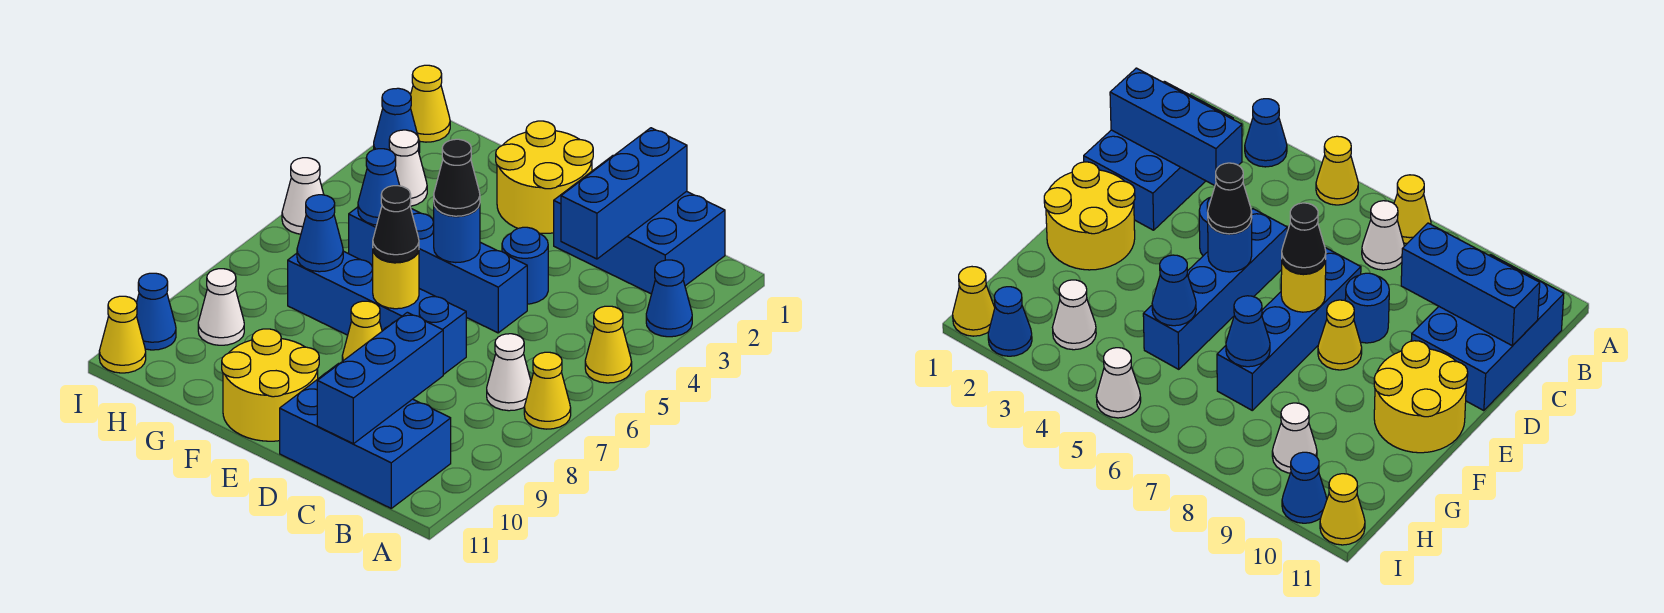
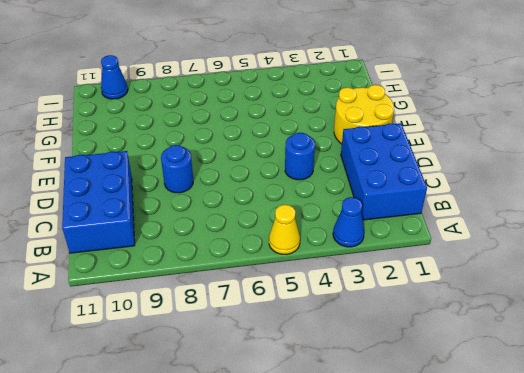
none -> yellow 1x1 cone [524,352,571,429]
none -> white 1x1 cone [487,334,531,411]
none -> blue 1x4 brick [349,207,527,333]

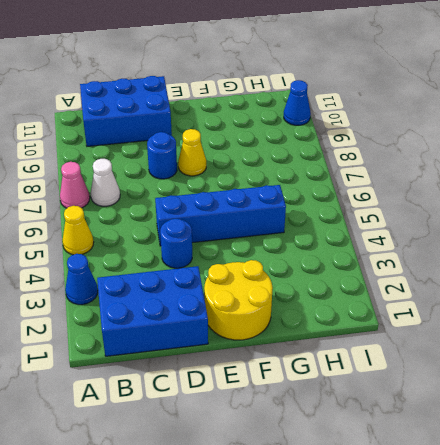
pink 1x1 cone [60,162,90,208] -> yellow 1x1 cone [524,352,571,429]
none -> blue 1x4 brick [288,251,466,375]
none -> yellow 2x2 round brick [222,329,319,441]
none -> white 1x1 cone [389,130,427,206]

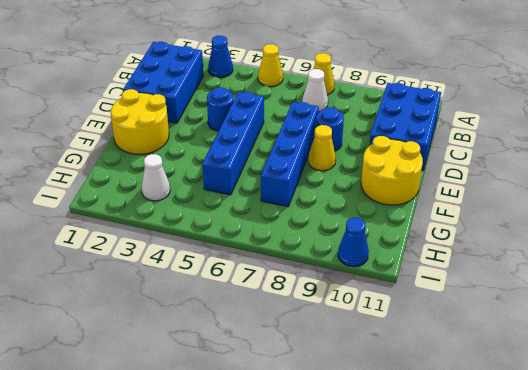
none -> white 1x1 cone [198,269,244,345]
none -> yellow 1x1 cone [411,65,450,142]
none -> blue 1x1 cone [374,88,420,153]

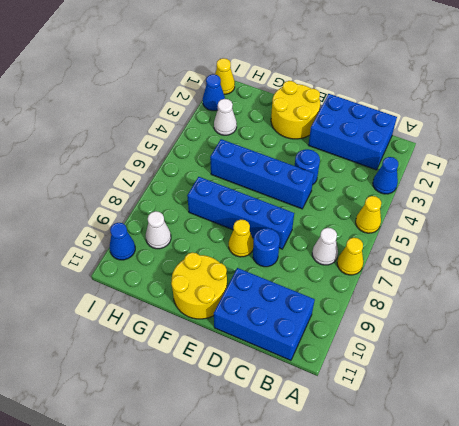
none -> white 1x1 cone [282,158,324,234]
none -> yellow 1x1 cone [99,296,146,373]
none -> blue 1x3 brick [561,128,687,259]

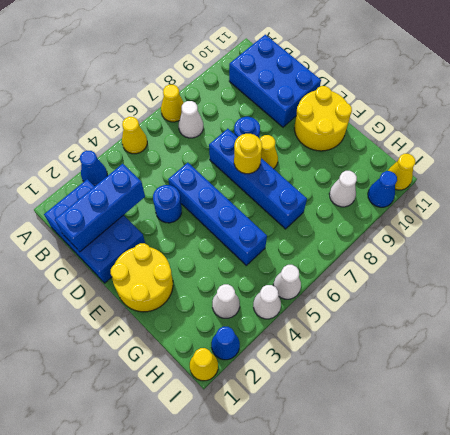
white 1x1 cone [253,285,281,319] -> none
none -> blue 1x3 brick [317,312,443,444]
none -> blue 1x1 round brick [434,204,480,263]
none -> blue 1x1 cone [358,149,400,225]

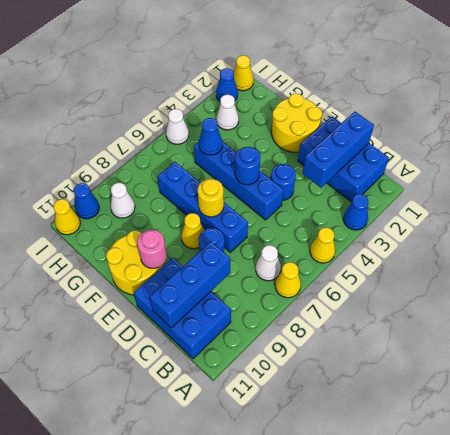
pink 1x1 round brick [137,230,167,268] -> none
none -> blue 1x1 cone [297,195,343,272]
none -> black 1x1 cone [434,139,480,216]
none -> black 1x1 cone [373,186,419,262]

